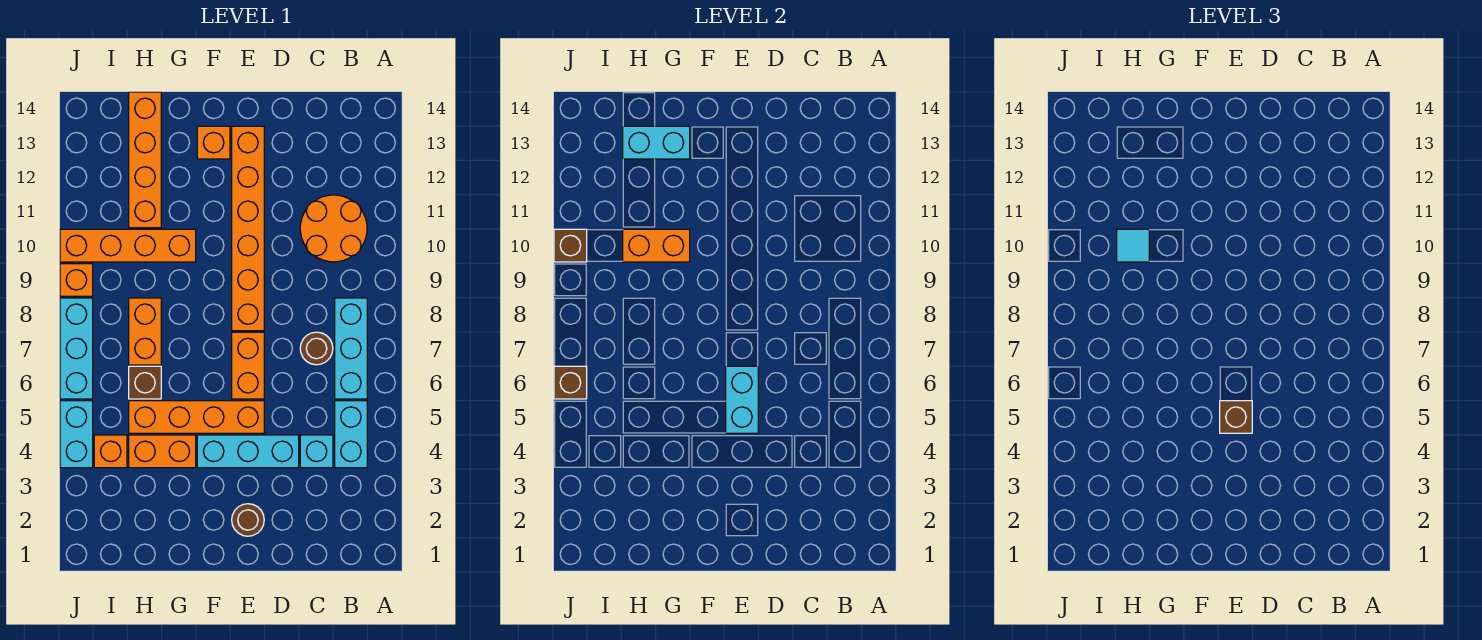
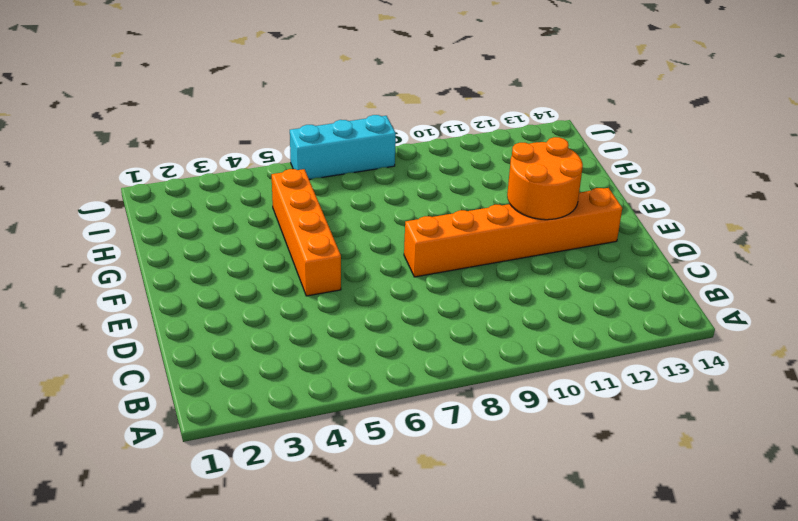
orange 2x2 round brick [507,137,583,220] -> orange 2x2 round brick moved to [300,195,367,262]
none -> cyan 1x2 brick [335,401,367,468]
none -> cyan 1x3 brick [335,298,367,399]
none -> cyan 1x1 brick [300,435,333,468]

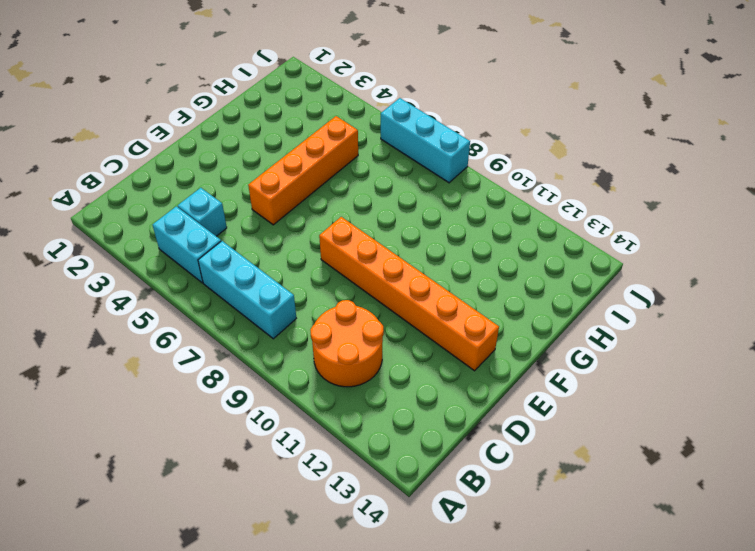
none -> brown 1x1 round brick [300,332,333,365]
none -> cyan 1x3 brick [197,435,299,468]
none -> brown 1x1 round brick [232,504,264,536]

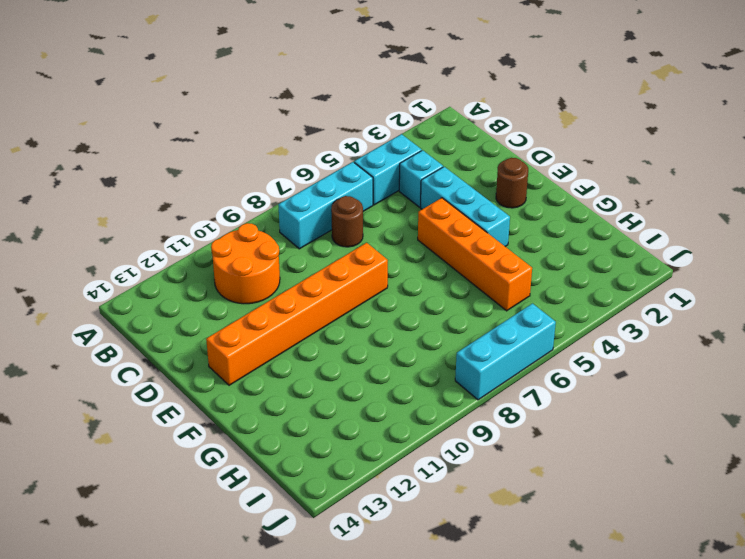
none -> orange 1x2 brick [232,332,264,399]
none -> orange 1x1 brick [197,126,230,159]
none -> orange 1x2 brick [129,435,196,468]

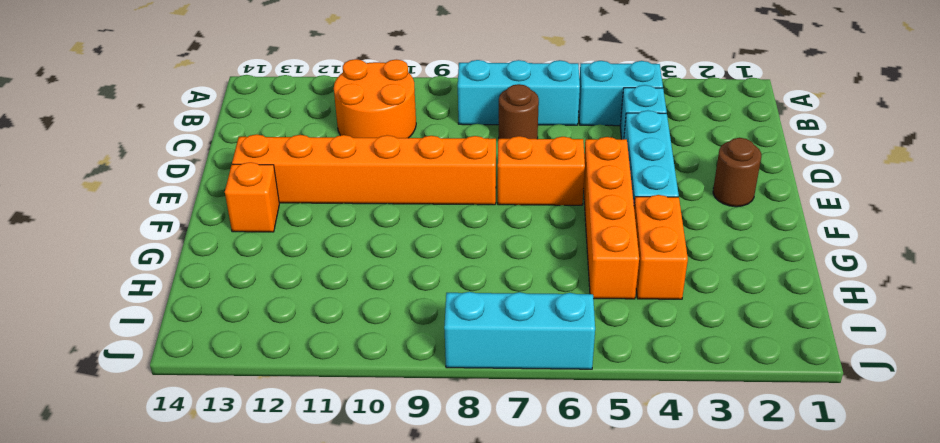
none -> orange 1x4 brick [60,229,196,262]
none -> brown 1x1 brick [129,366,161,399]
none -> orange 1x2 brick [129,298,161,365]

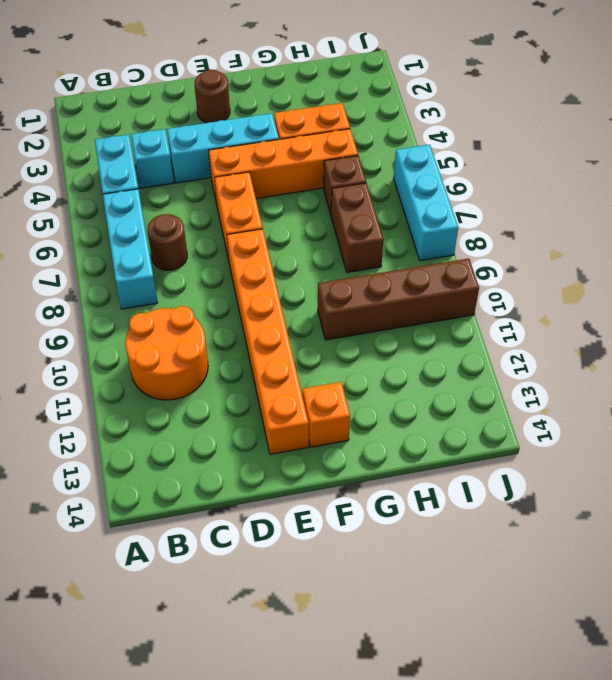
brown 1x4 brick [318,259,479,340] -> orange 1x4 brick [60,229,196,262]
brown 1x2 brick [331,183,384,272] -> orange 1x2 brick [129,298,161,365]
none -> orange 1x4 brick [129,92,161,228]
none -> orange 1x1 brick [94,435,127,468]
none -> cyan 1x2 brick [60,401,93,468]

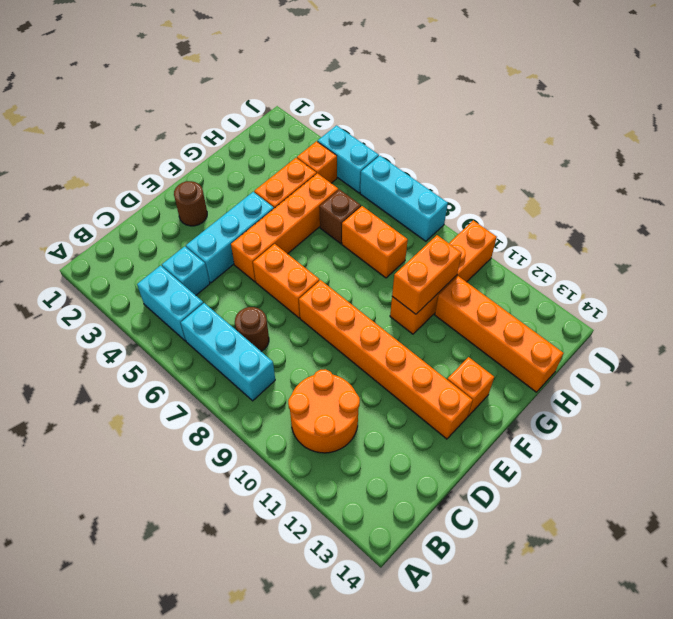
none -> orange 1x1 brick [60,264,93,296]
none -> cyan 1x2 brick [726,366,758,433]
none -> cyan 1x2 brick [623,126,690,159]

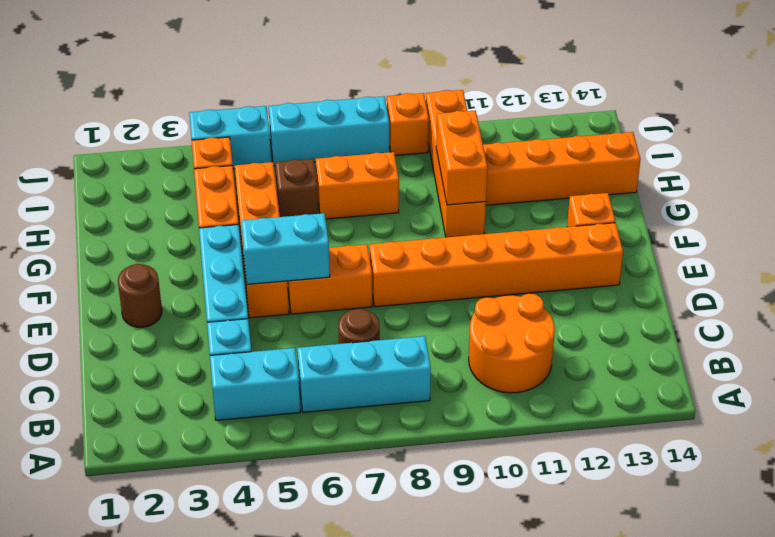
none -> cyan 1x2 brick [623,126,690,159]
none -> brown 1x1 brick [554,366,587,399]
none -> brown 1x1 brick [554,229,587,262]

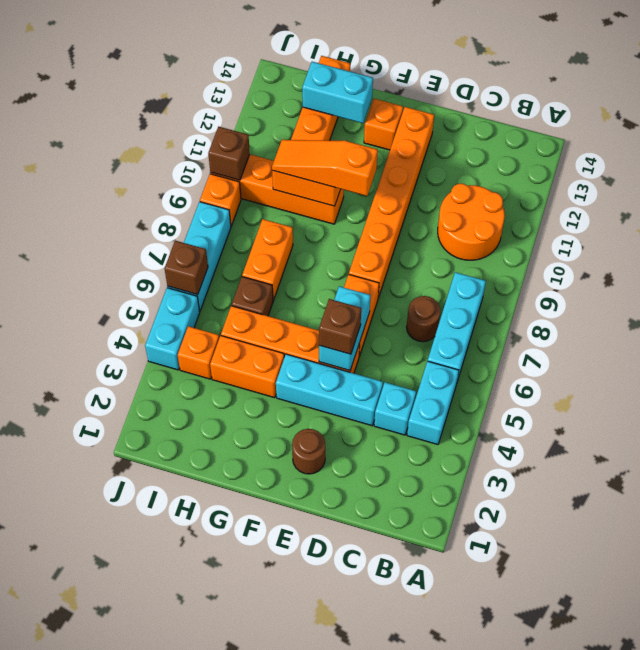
orange 1x3 slope [272,140,378,196] -> cyan 1x1 tile [1117,229,1149,262]

